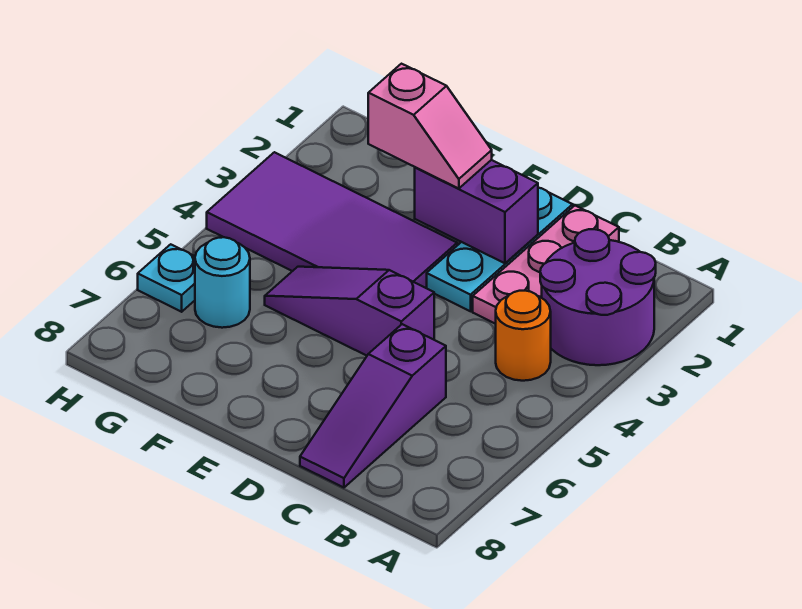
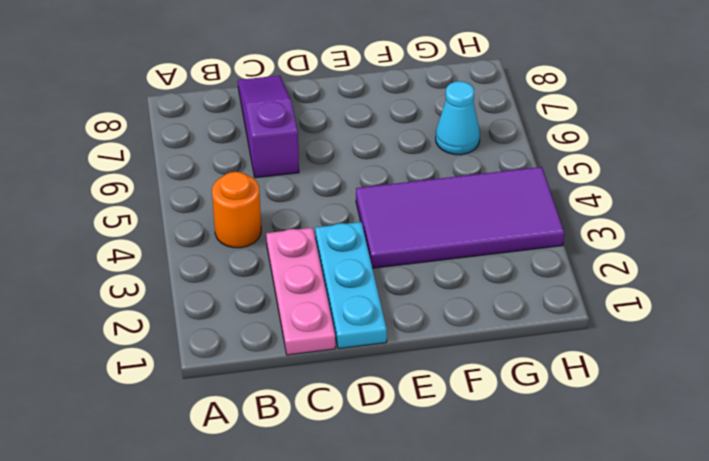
cyan 1x1 cone [436,81,480,155] -> cyan 1x1 round brick [195,237,250,328]
none -> purple 2x2 round brick [540,229,656,365]
none -> purple 1x3 slope [265,267,434,356]

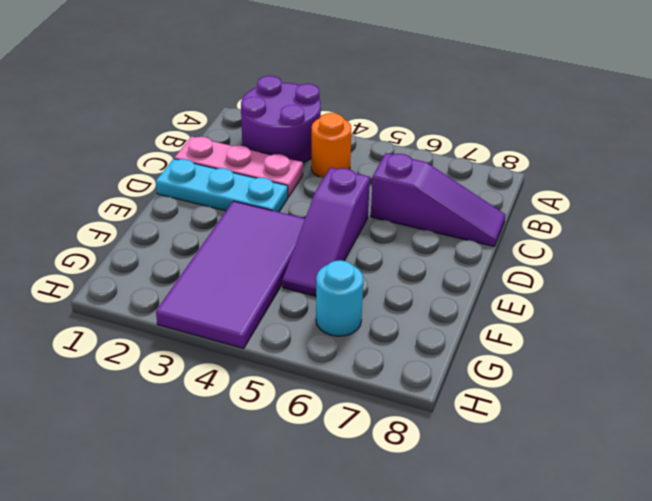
none -> cyan 1x1 plate [138,244,195,312]
none -> purple 1x2 brick [415,160,538,263]

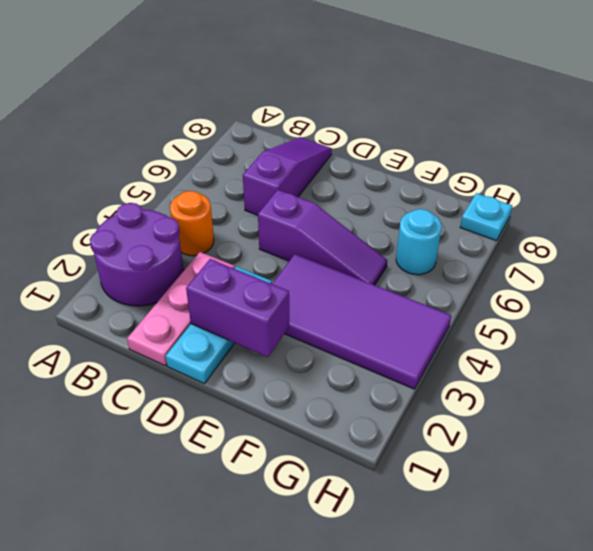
cyan 1x1 plate [460,193,512,241] -> cyan 1x1 plate moved to [138,244,195,312]
none -> pink 1x2 slope [368,64,492,189]

